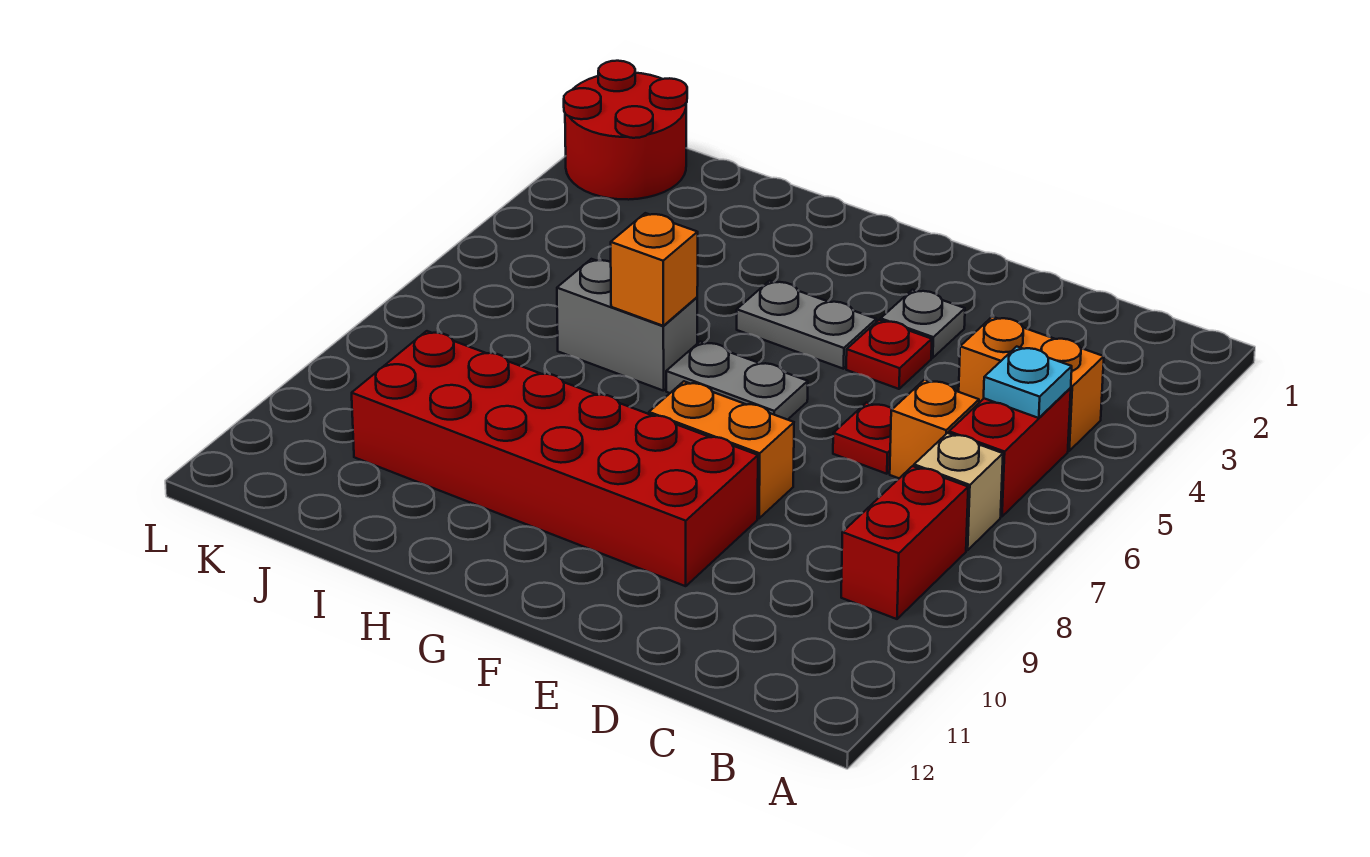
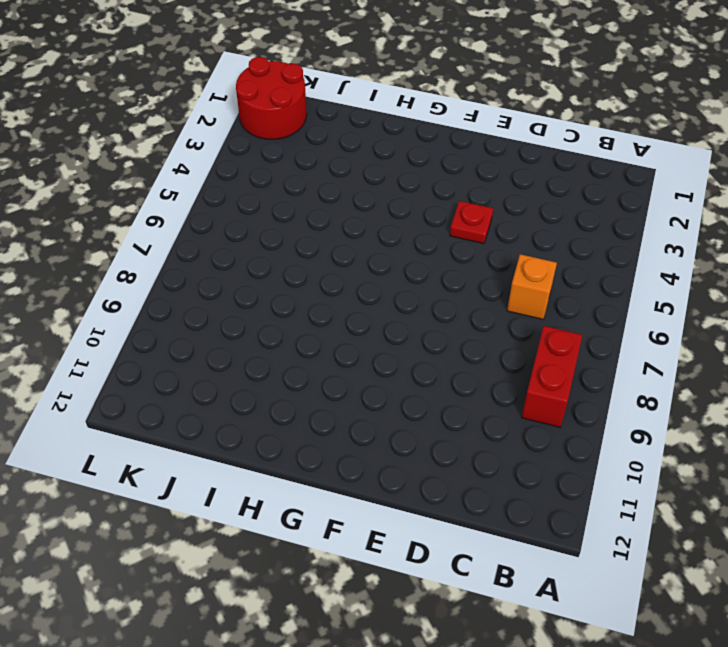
none -> orange 1x2 brick [959,317,1104,451]
none -> red 1x2 brick [949,388,1071,517]
none -> tan 1x1 brick [914,433,1003,550]

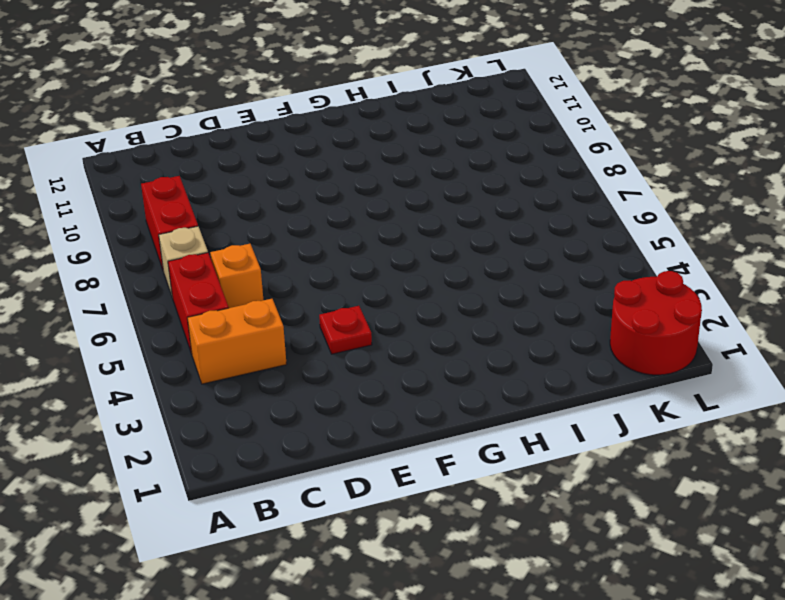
none -> red 1x1 plate [833,402,892,474]
none -> grey 1x1 plate [881,290,965,358]
none -> orange 1x2 brick [649,381,794,518]

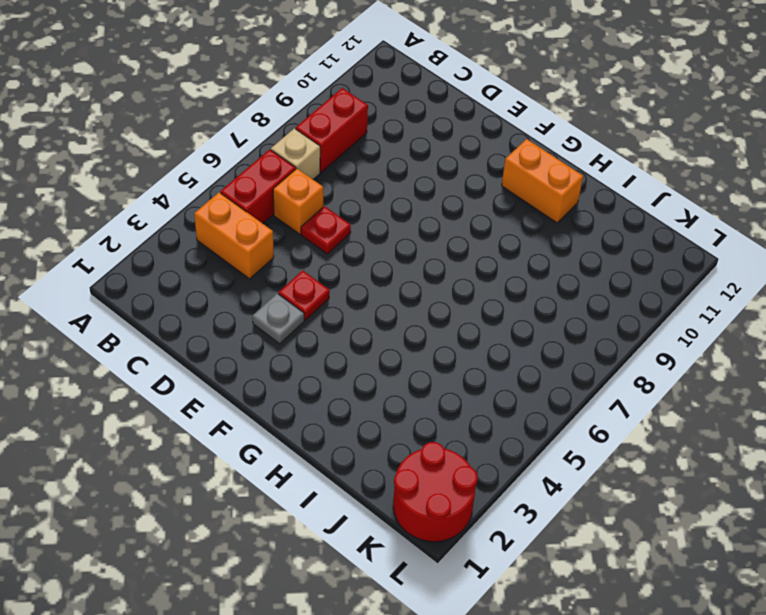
orange 1x2 brick [502,139,583,223] -> orange 1x2 brick moved to [649,381,794,518]
none -> red 2x6 brick [352,331,758,586]
none -> grey 1x2 plate [737,281,876,369]
none -> grey 1x2 plate [666,342,808,420]

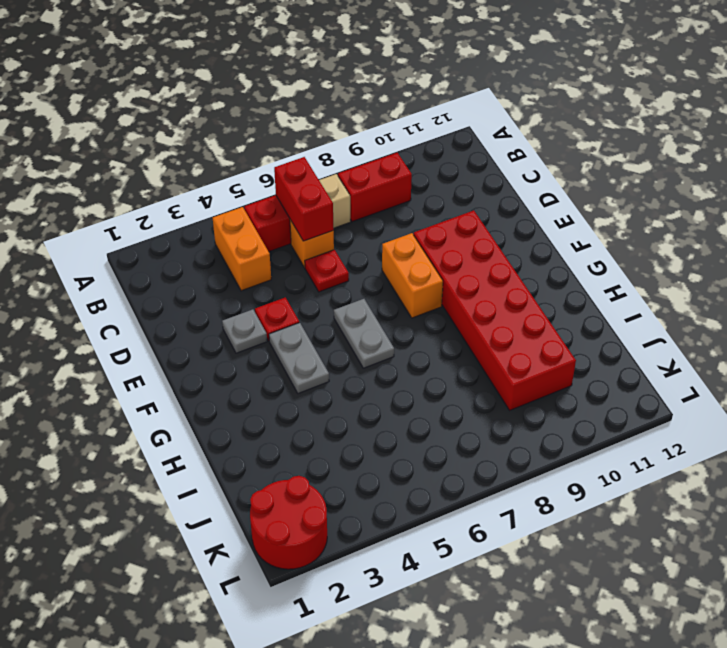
red 1x2 brick [274,157,334,241] -> none
none -> grey 1x2 brick [557,259,697,391]
none -> cyan 1x1 plate [984,347,1072,418]
none -> orange 1x1 brick [611,213,698,326]

